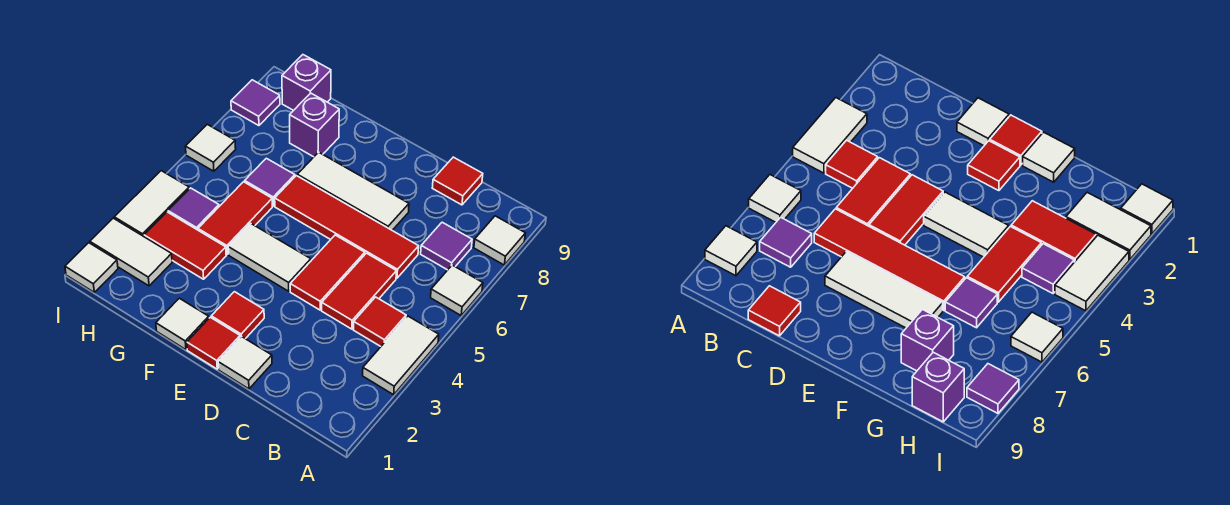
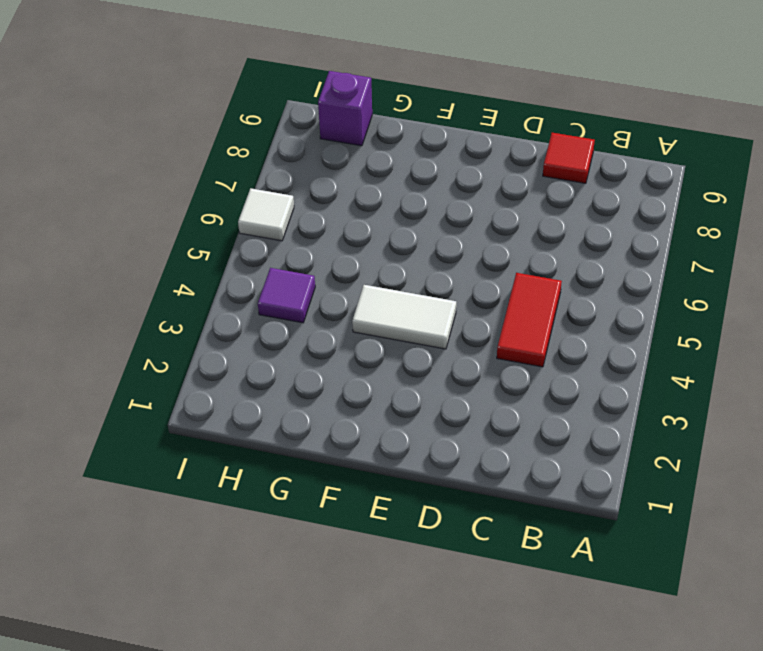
none -> white 1x2 tile [363,316,439,395]
none -> white 1x1 tile [431,265,483,315]
none -> white 1x1 tile [474,216,525,265]

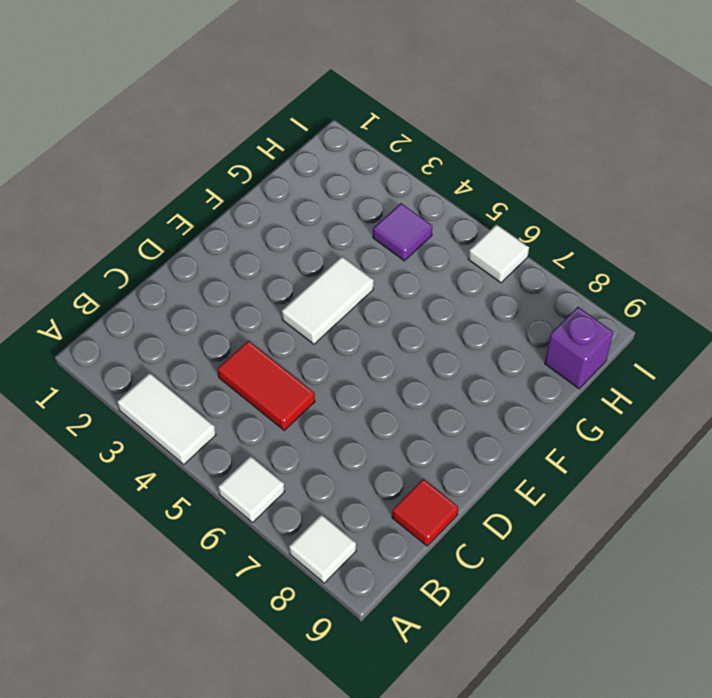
none -> red 1x1 tile [353,297,406,346]
none -> purple 1x1 tile [421,222,472,270]
none -> red 1x4 tile [275,176,419,278]

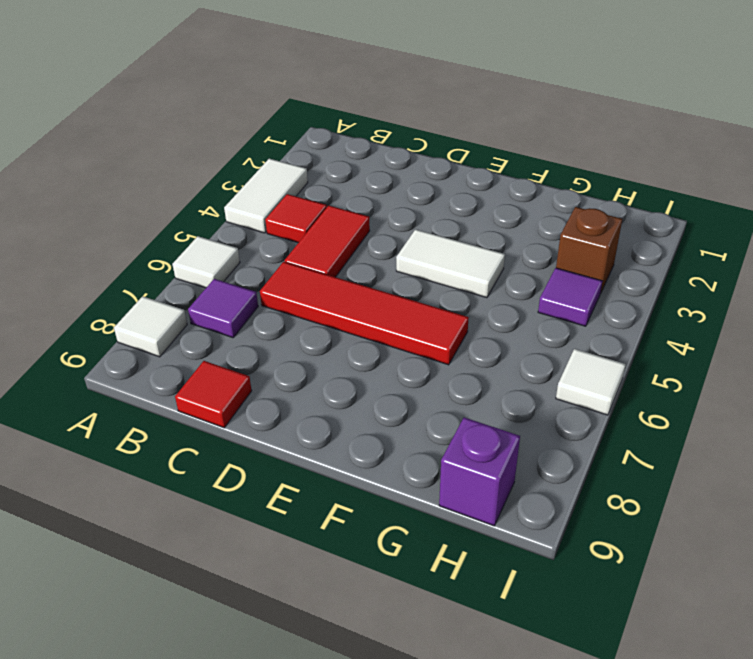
brown 1x1 brick [556,207,622,294] -> red 1x2 tile [144,212,226,279]
none -> white 1x1 tile [218,336,272,389]
none -> red 1x2 tile [290,235,365,310]
none -> white 1x3 tile [297,152,409,230]

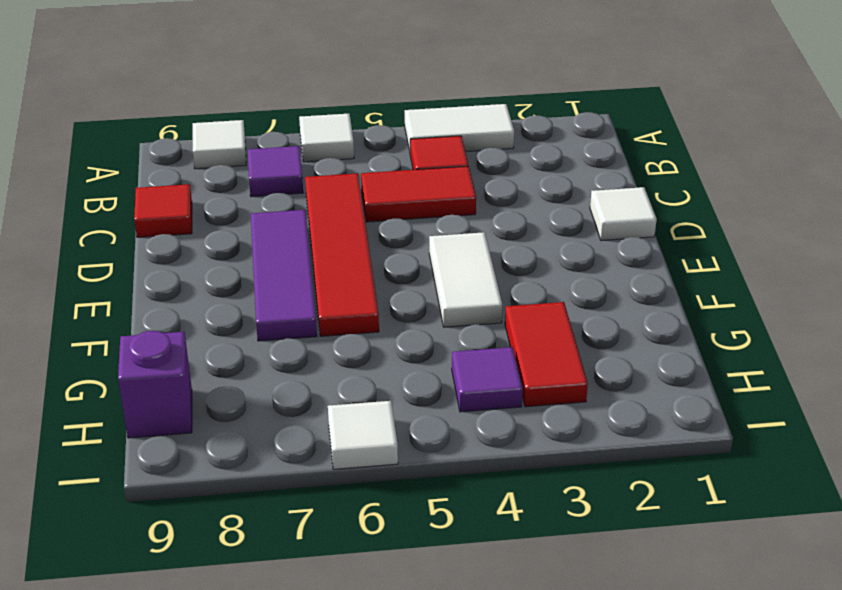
purple 1x3 tile [251,210,317,341] -> white 1x3 tile [297,152,409,230]
none -> red 1x2 tile [290,235,365,310]
none -> red 1x1 tile [187,317,240,369]
none -> red 1x1 tile [211,292,264,339]

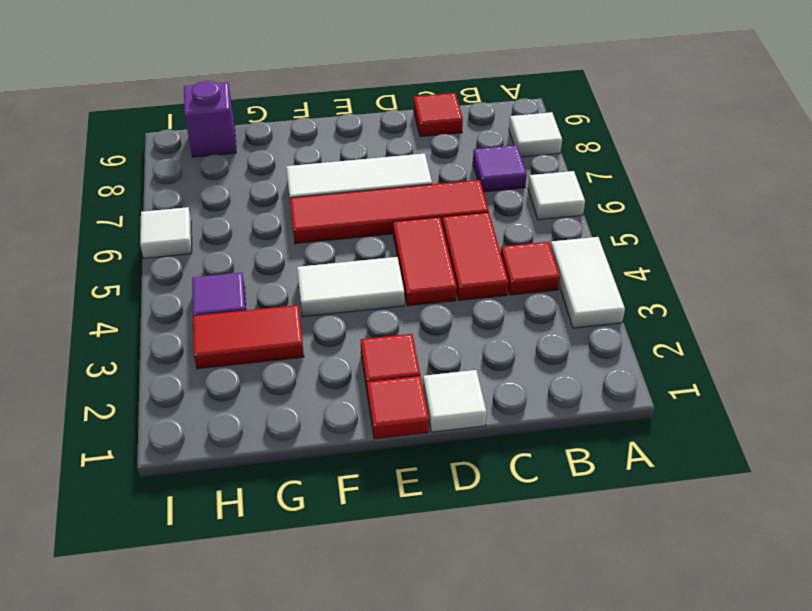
none -> white 1x1 tile [156,298,209,350]
none -> red 1x2 tile [198,182,272,254]
none -> purple 1x1 tile [245,158,295,206]

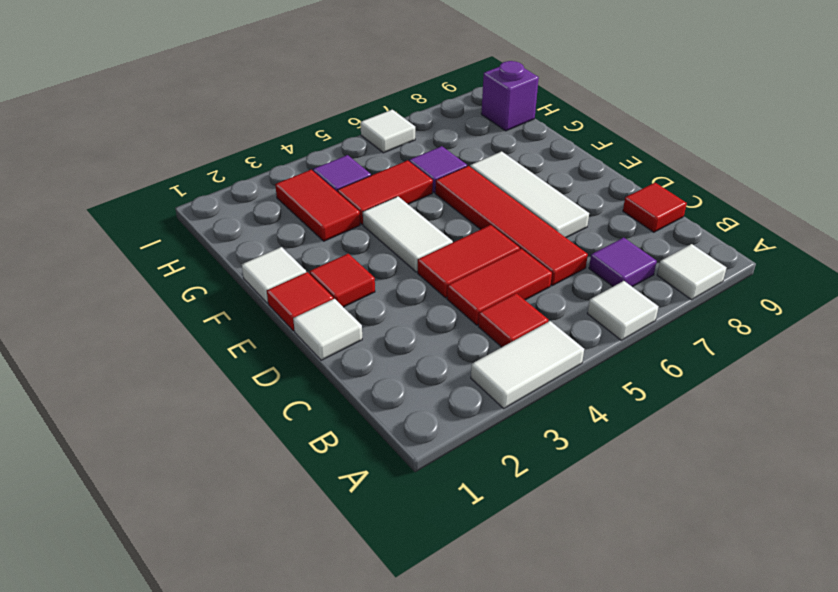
none -> purple 1x1 brick [290,93,339,157]
none -> white 1x2 tile [90,218,172,286]
none -> white 1x1 tile [65,243,118,292]

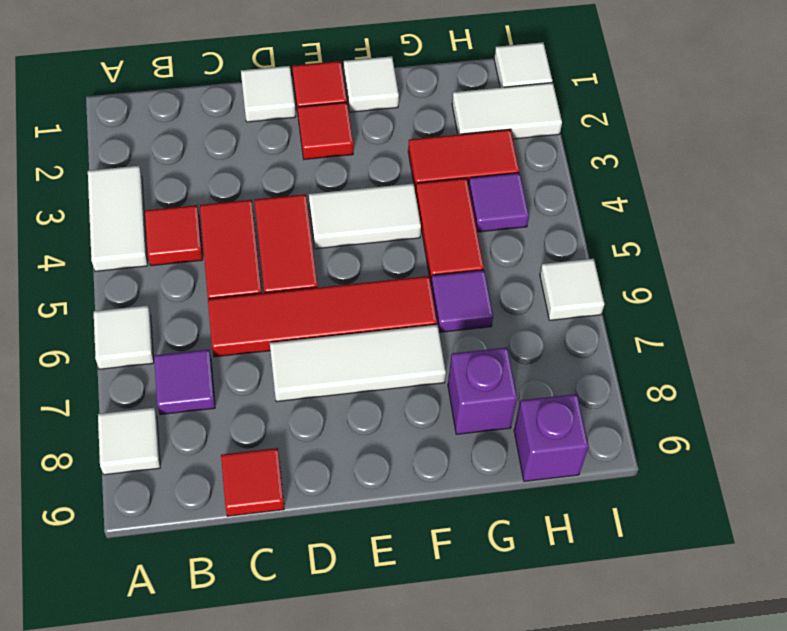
none -> white 1x2 tile [114,171,189,236]
none -> purple 1x1 tile [231,80,280,126]

